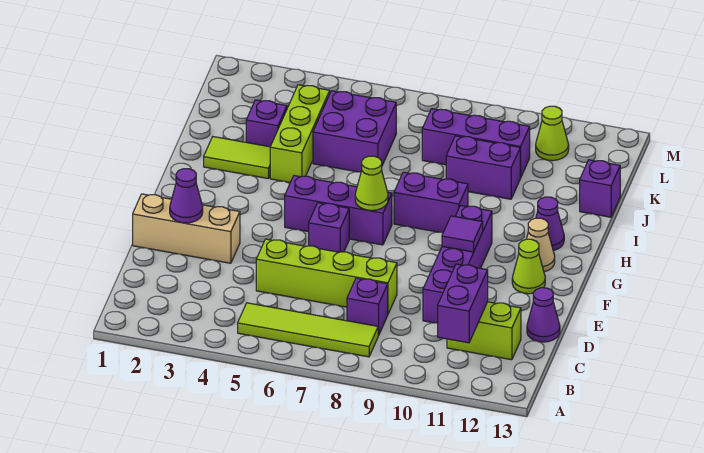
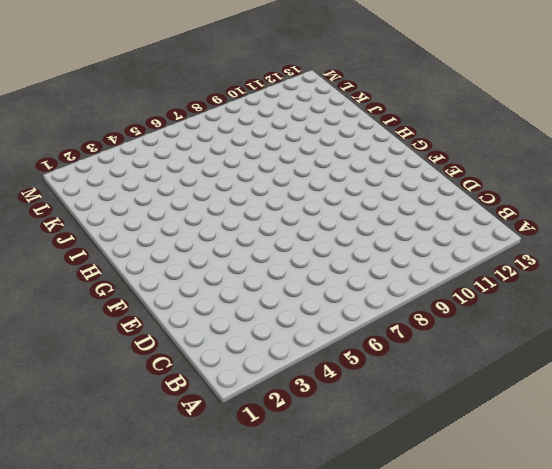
none -> lime 1x4 tile [238,303,378,357]
none -> purple 1x1 brick [347,278,388,335]
none -> lime 1x2 brick [447,302,521,360]

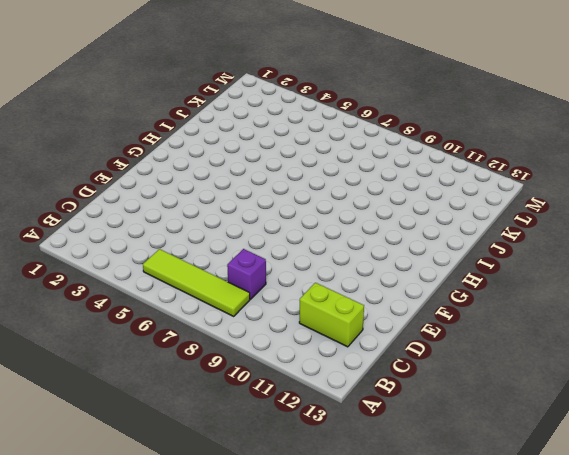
none -> lime 1x4 brick [256,239,397,314]
none -> purple 1x4 brick [423,205,492,323]
none -> purple 1x1 cone [527,288,560,342]

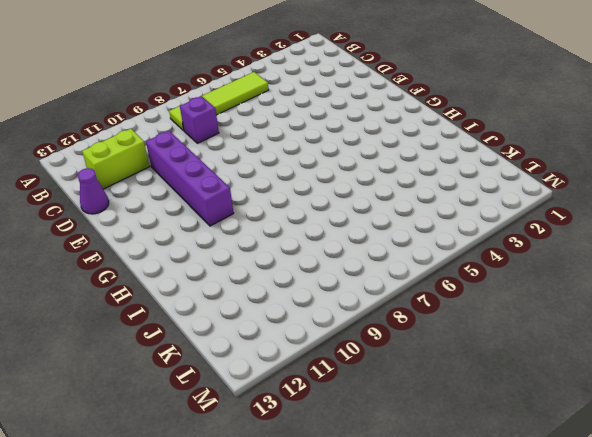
none -> lime 1x4 brick [256,239,397,314]
none -> tan 1x3 brick [133,194,240,263]
none -> purple 1x1 brick [309,203,349,252]

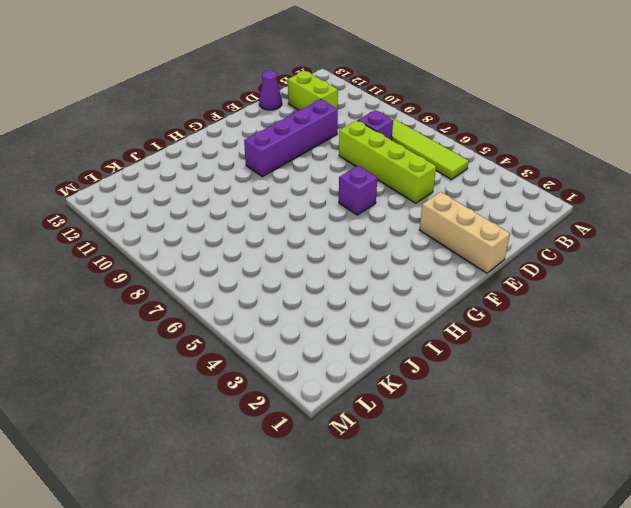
none -> lime 1x1 cone [512,239,545,294]
none -> purple 1x3 brick [285,176,392,245]
none -> tan 1x1 cone [527,218,555,272]

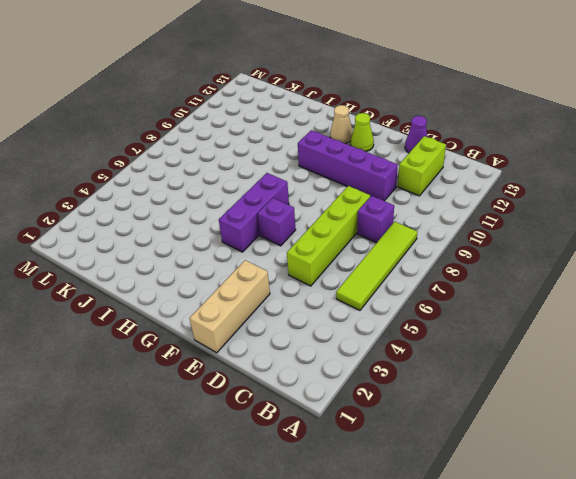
none -> purple 1x2 brick [394,172,468,233]
none -> purple 1x1 cone [536,197,564,251]
none -> lime 1x2 tile [204,137,270,178]

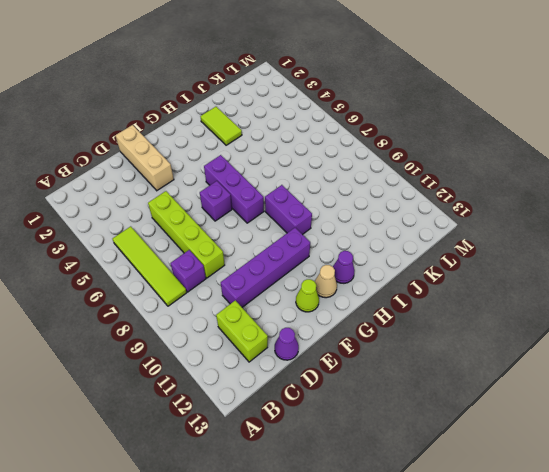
none -> lime 1x3 brick [270,85,330,182]
none -> purple 1x1 brick [246,100,287,147]
none -> purple 2x2 brick [313,91,396,172]

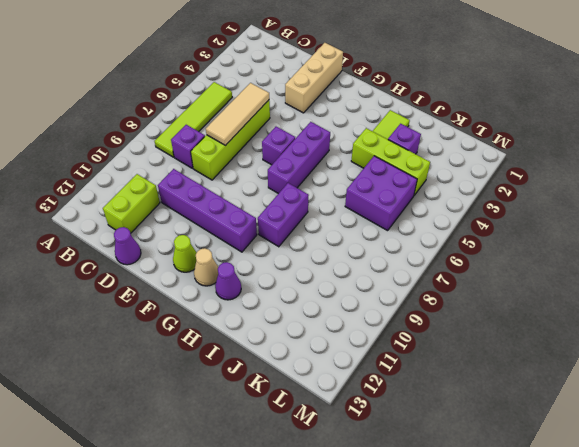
tan 1x3 tile [206,83,269,146] -> none
none -> purple 1x2 brick [446,136,520,199]
none -> purple 1x1 brick [580,160,620,217]
none -> purple 1x3 brick [422,109,530,178]

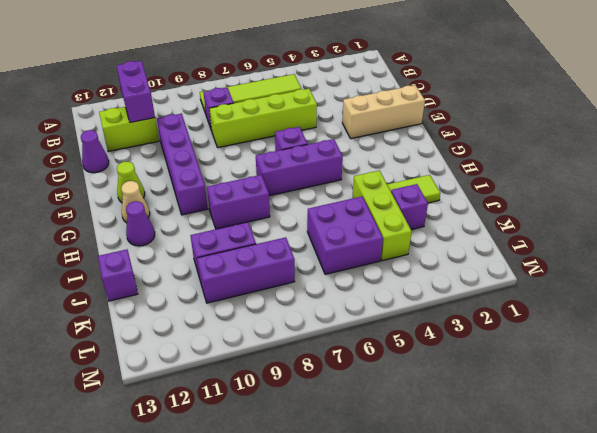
none -> lime 1x1 cone [536,106,569,161]
none -> purple 1x1 cone [170,169,203,223]
none -> purple 1x1 tile [442,216,483,252]

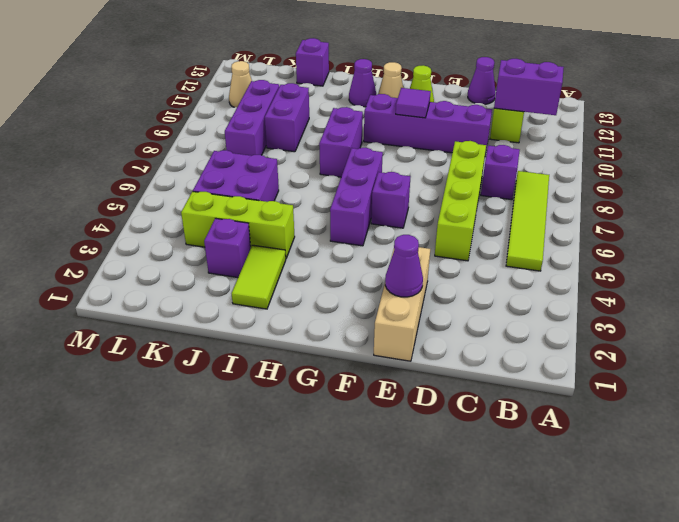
tan 1x1 cone [229,61,252,107] -> lime 1x1 cone [536,106,569,161]
none -> lime 1x1 cone [355,156,388,210]

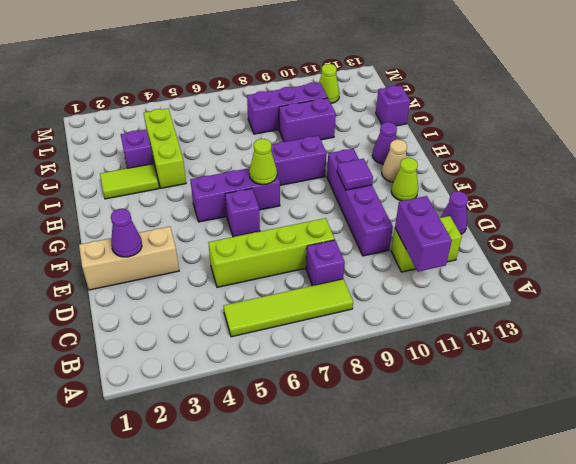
none -> purple 2x2 brick [313,91,396,172]

